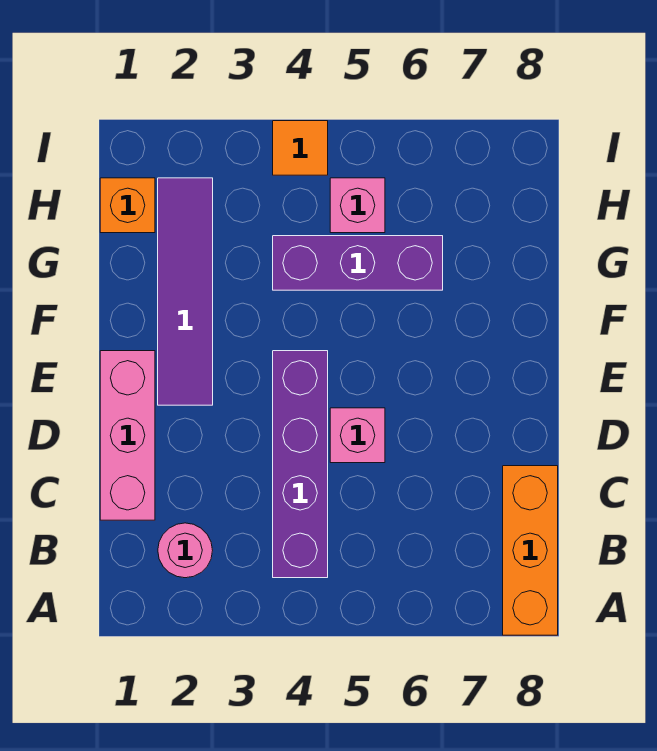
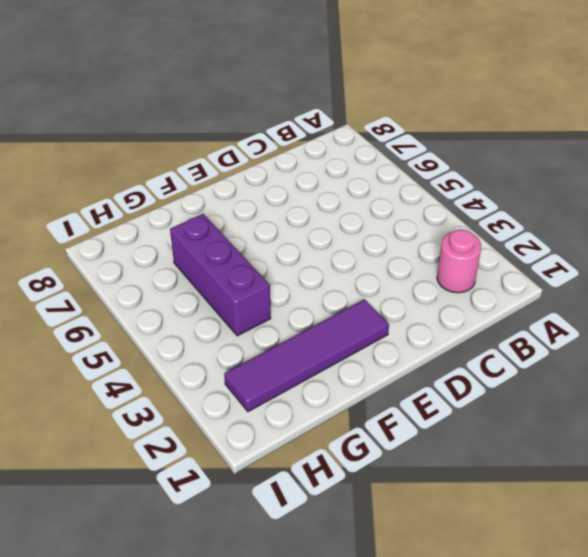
none -> orange 1x3 brick [503,466,558,635]
none -> purple 1x4 brick [273,351,328,578]

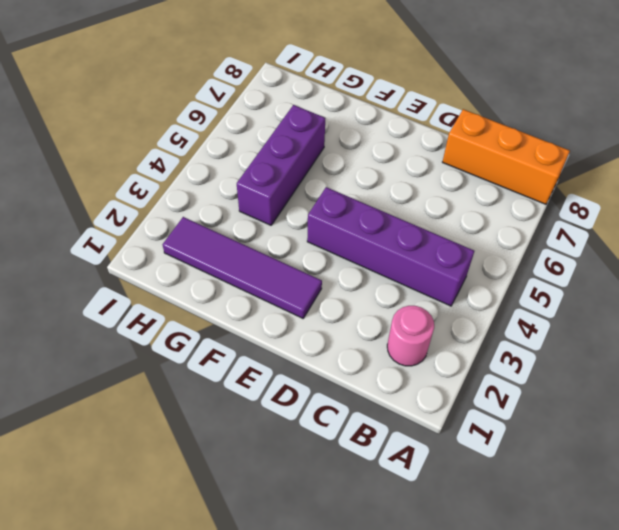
none -> pink 1x3 brick [100,351,155,520]
none -> pink 1x1 brick [330,408,385,463]

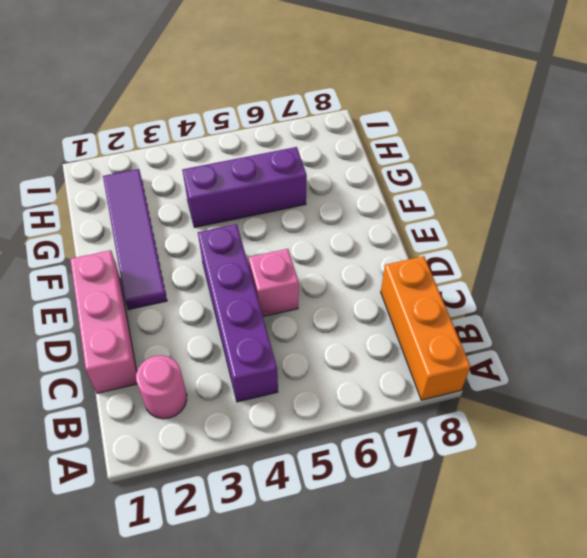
none -> orange 1x1 brick [100,178,155,233]
none -> pink 1x1 brick [330,178,385,233]

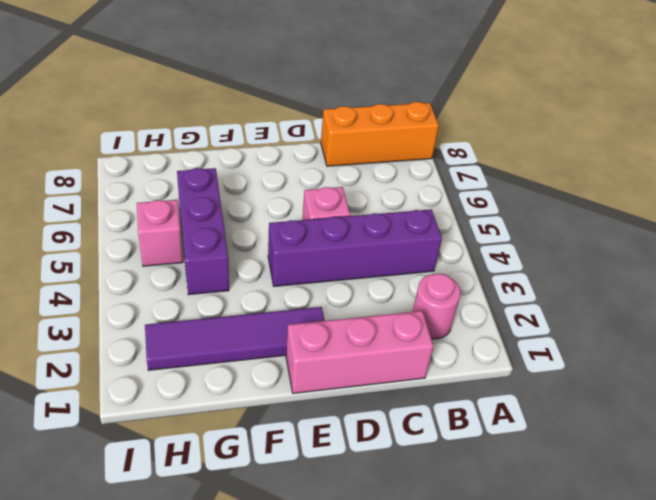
none -> orange 1x1 brick [100,178,155,233]
none -> orange 1x1 tile [273,121,328,175]

